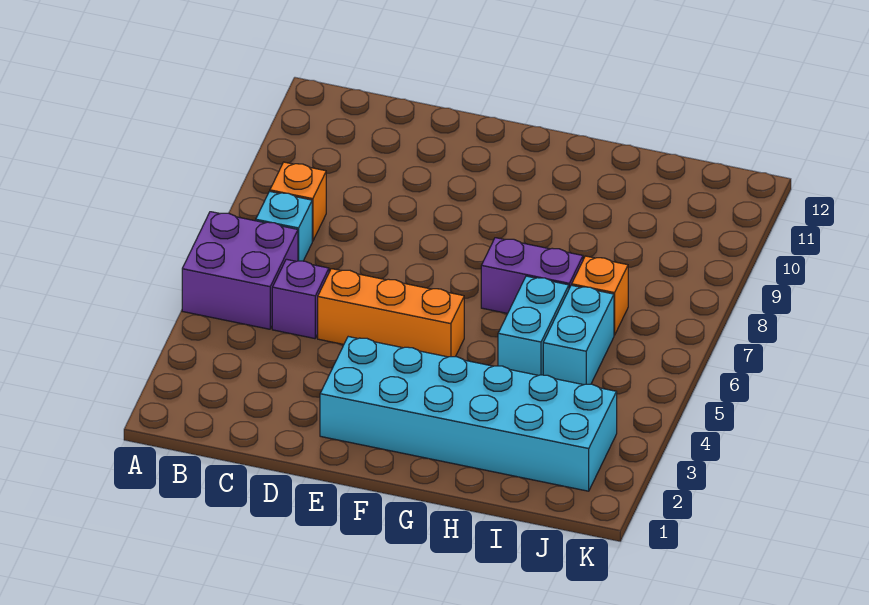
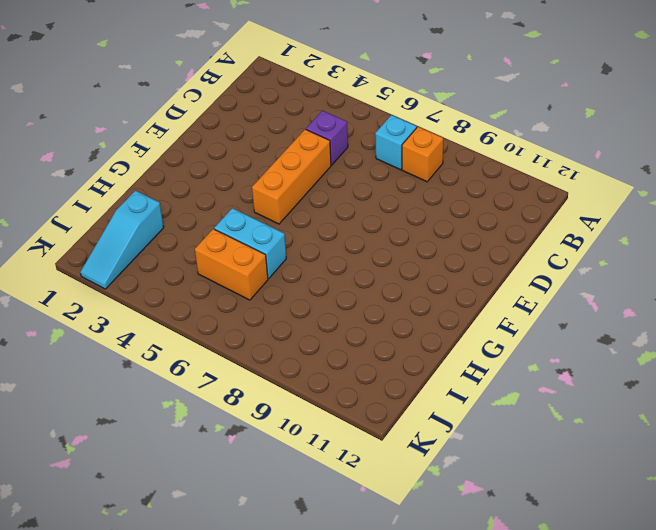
cyan 1x3 slope [80,191,164,289] -> cyan 2x6 brick [320,337,617,491]
orange 1x2 brick [195,229,268,300] -> cyan 1x2 brick [543,285,614,385]
none -> purple 2x2 brick [182,212,298,329]
none -> purple 1x2 brick [481,238,583,313]

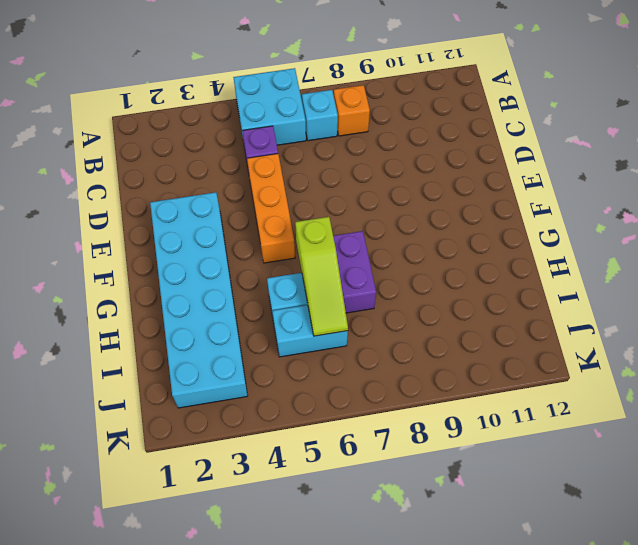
cyan 2x2 brick [233,68,306,145] -> purple 2x2 brick [182,212,298,329]
lime 1x3 slope [295,217,348,336] -> none
none -> orange 1x1 brick [572,256,628,335]

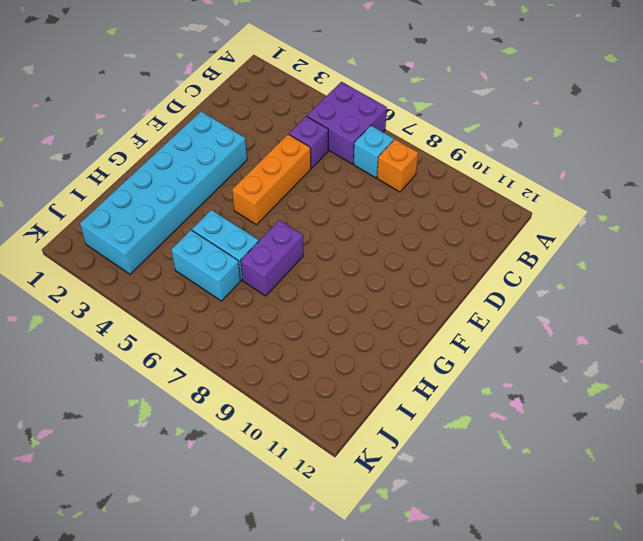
none -> orange 1x1 brick [572,256,628,335]

